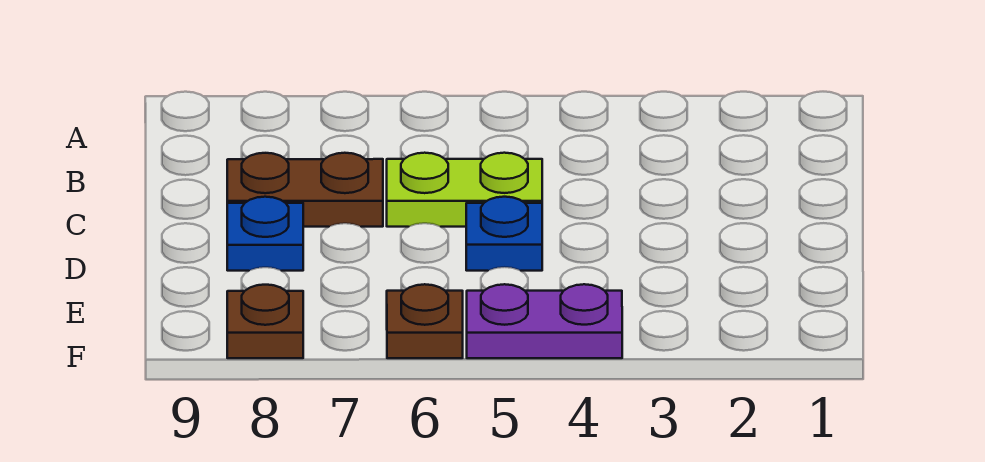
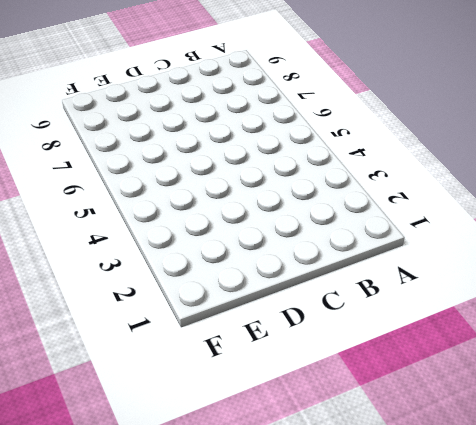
none -> lime 1x2 plate [387,153,542,227]
none -> brown 1x2 plate [227,153,383,227]

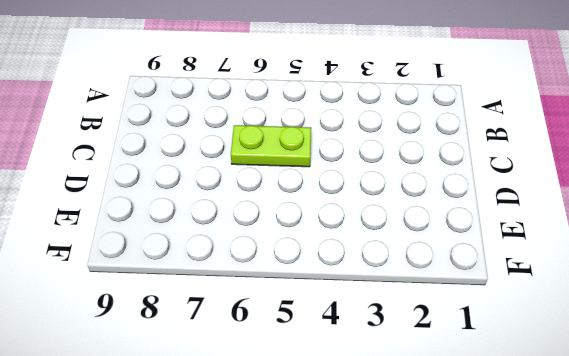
none -> brown 1x2 plate [227,153,383,227]
none -> blue 1x1 plate [466,197,542,271]

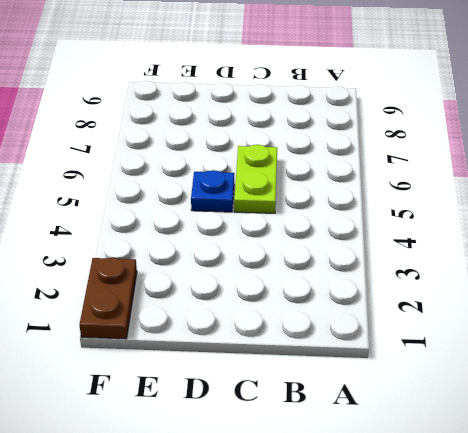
brown 1x2 plate [80,257,137,339] -> brown 1x2 plate moved to [227,153,383,227]
none -> blue 1x1 plate [227,197,303,271]
none -> purple 1x2 plate [467,284,622,358]

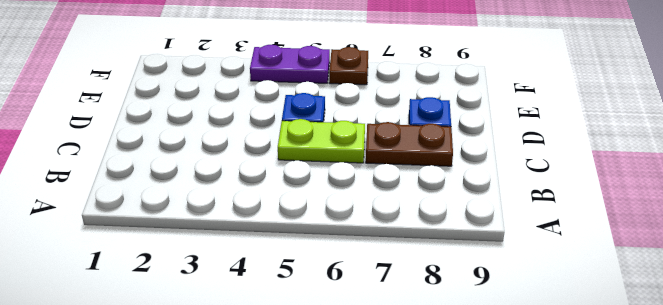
none -> brown 1x1 plate [227,285,303,358]

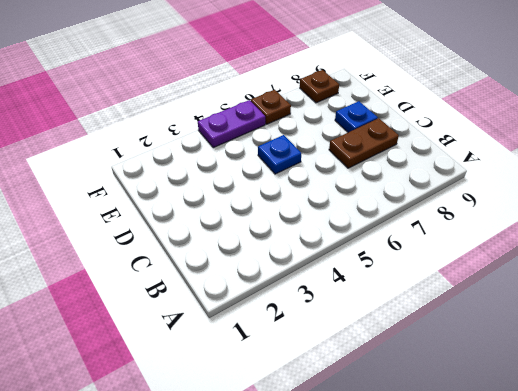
none -> lime 1x2 plate [387,153,542,227]

